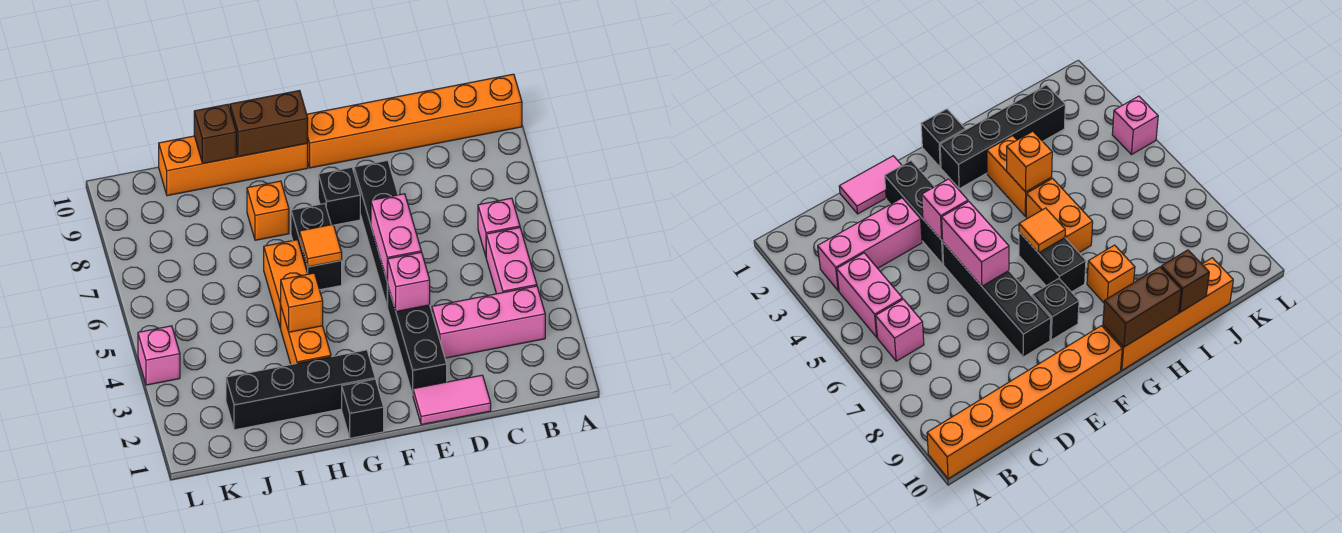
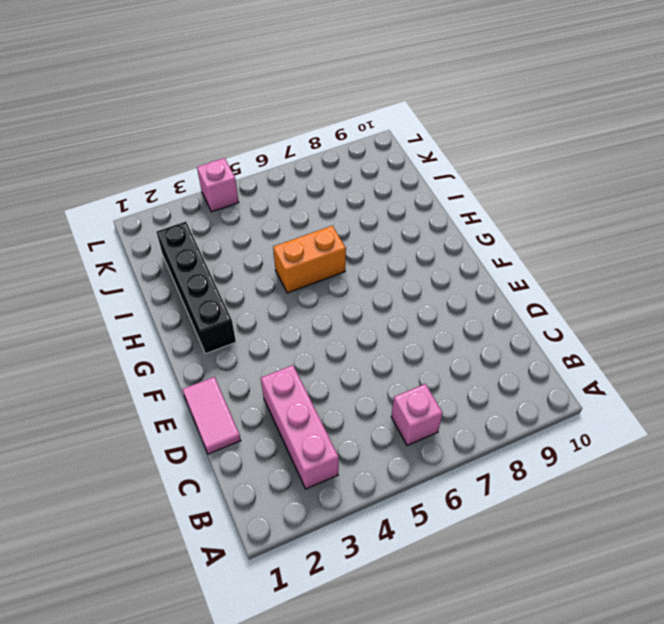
none -> orange 1x6 brick [307,74,522,168]
none -> pink 1x2 brick [486,228,537,294]
none -> black 1x3 brick [388,287,447,395]

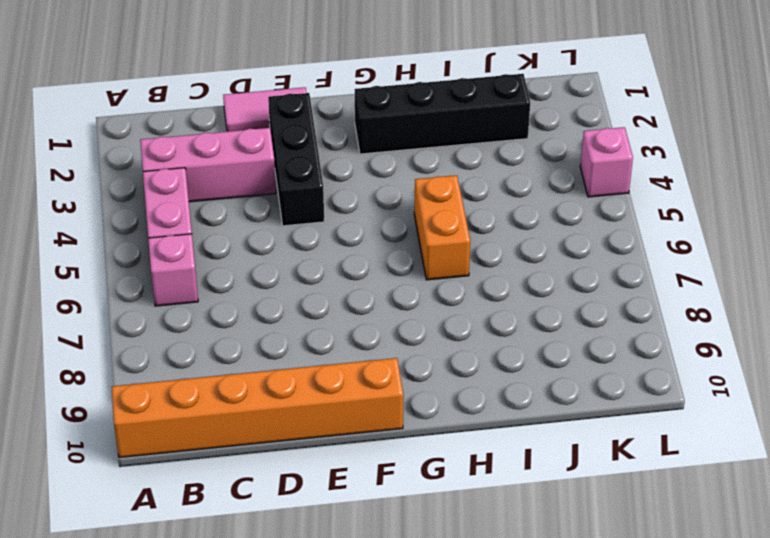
none -> black 1x4 brick [354,160,398,307]
none -> black 1x1 brick [318,167,360,225]
none -> black 1x1 brick [342,379,384,438]

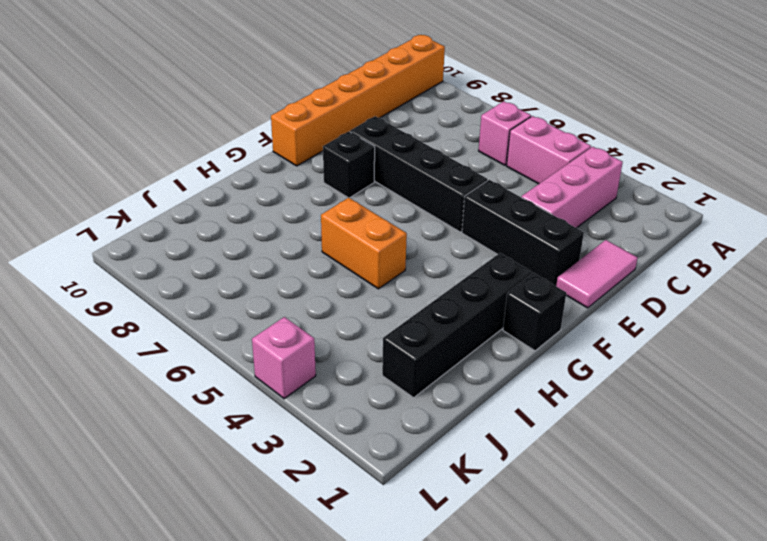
none -> black 1x2 brick [291,204,342,290]
none -> orange 1x4 brick [159,136,308,196]
none -> orange 1x2 brick [281,308,331,364]

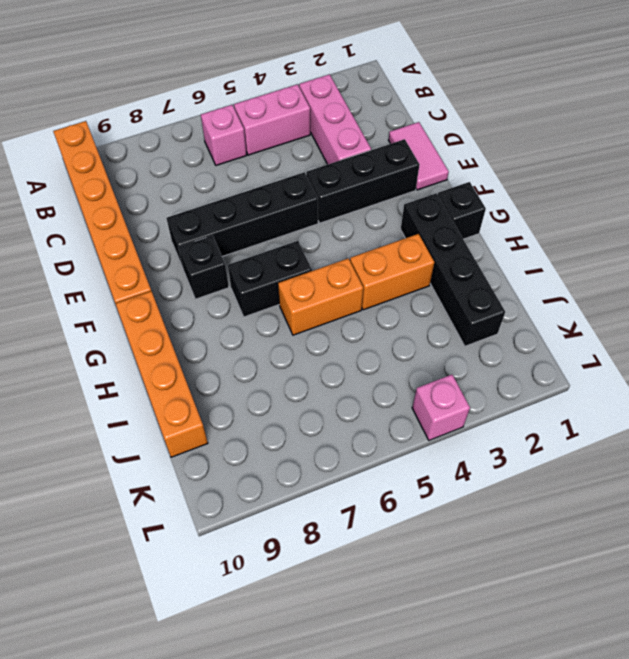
none -> orange 1x1 brick [247,181,289,240]
none -> pink 1x1 brick [387,252,430,312]
none -> pink 1x2 brick [371,194,421,282]

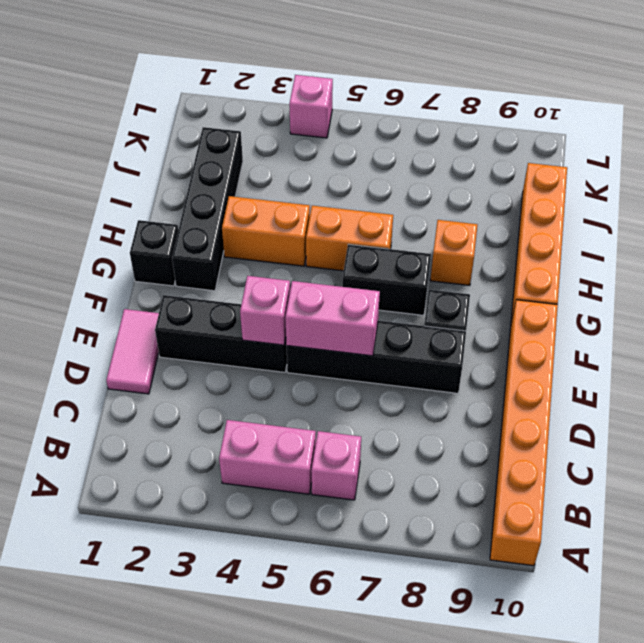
none -> pink 1x3 brick [432,286,545,358]
none -> orange 1x1 tile [300,225,342,267]
none -> brown 1x2 brick [230,91,308,157]

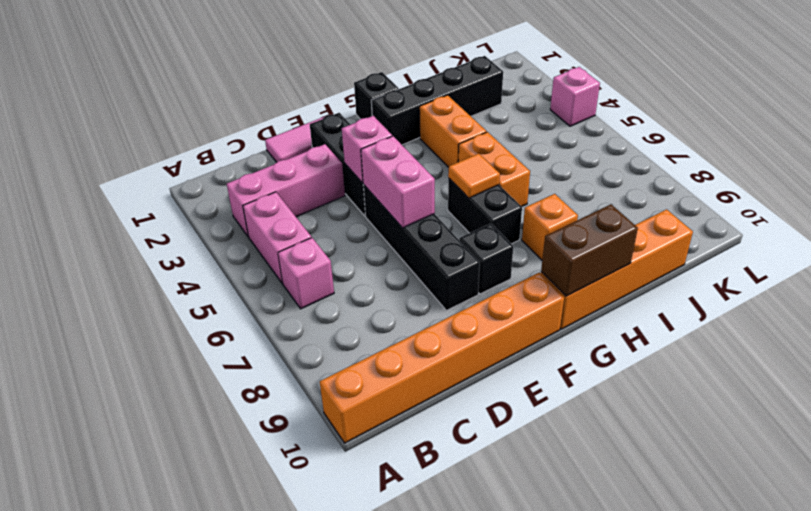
none -> orange 1x1 brick [280,273,323,332]
none -> brown 1x1 brick [194,104,236,164]

